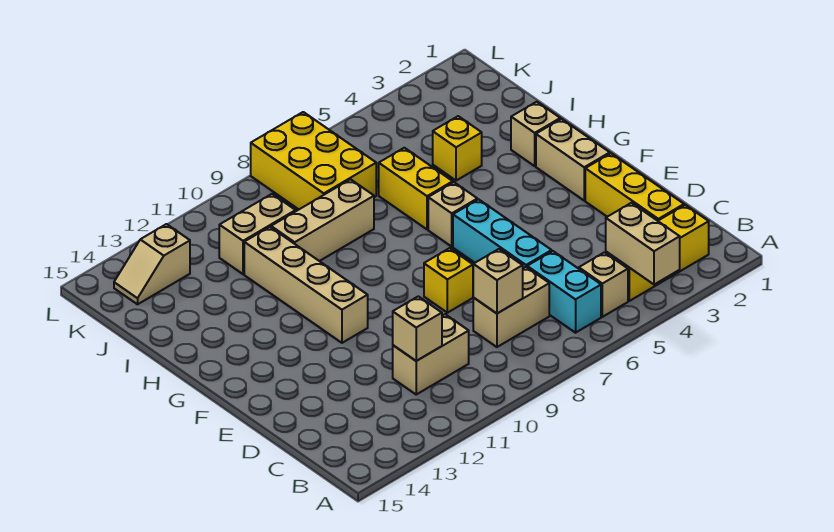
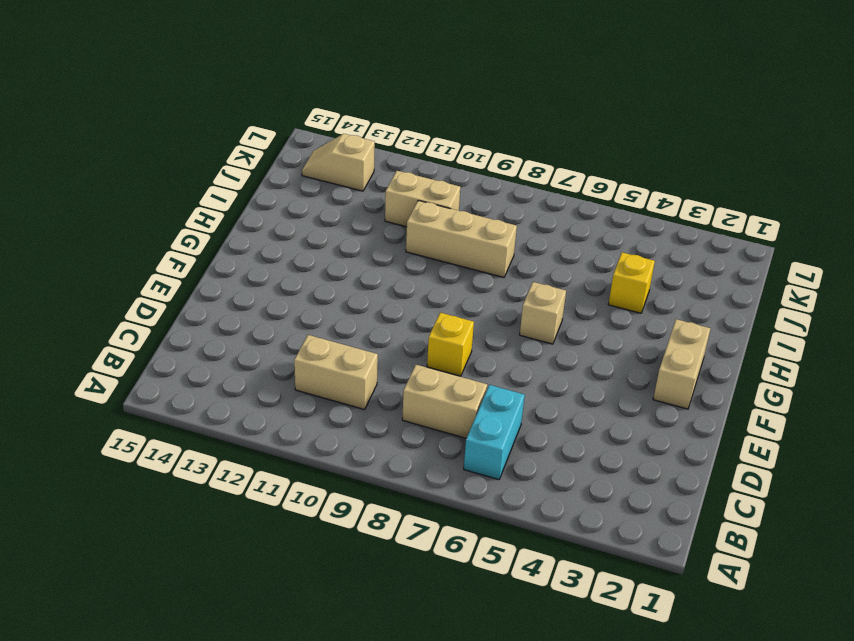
none -> yellow 1x3 brick [606,205,709,301]
none -> tan 1x1 brick [579,252,628,317]
none -> yellow 1x3 brick [585,153,684,221]

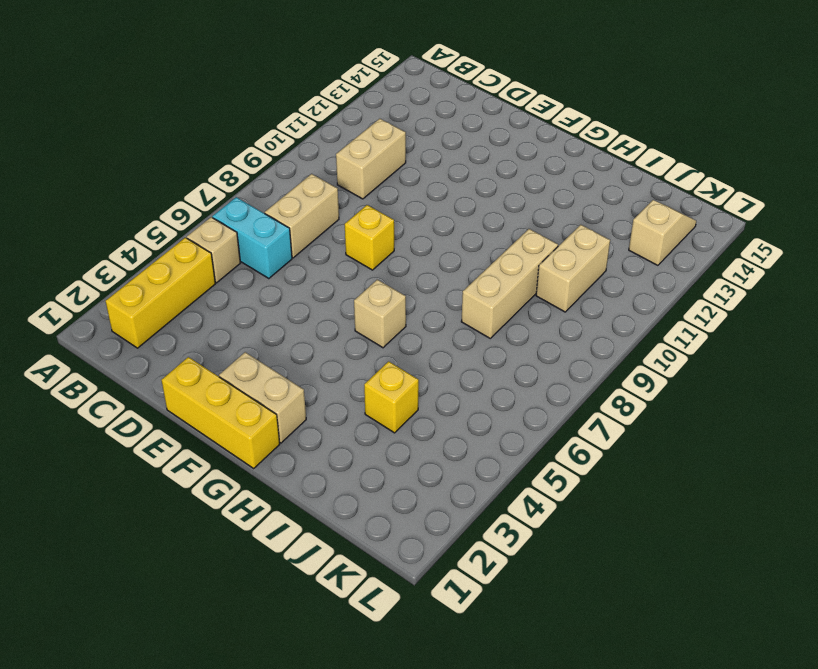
yellow 1x3 brick [162,357,280,468] -> yellow 1x3 brick moved to [585,153,684,221]
none -> cyan 1x3 brick [453,199,552,268]
none -> tan 1x4 brick [244,227,368,343]
none -> tan 1x1 brick [511,102,560,166]

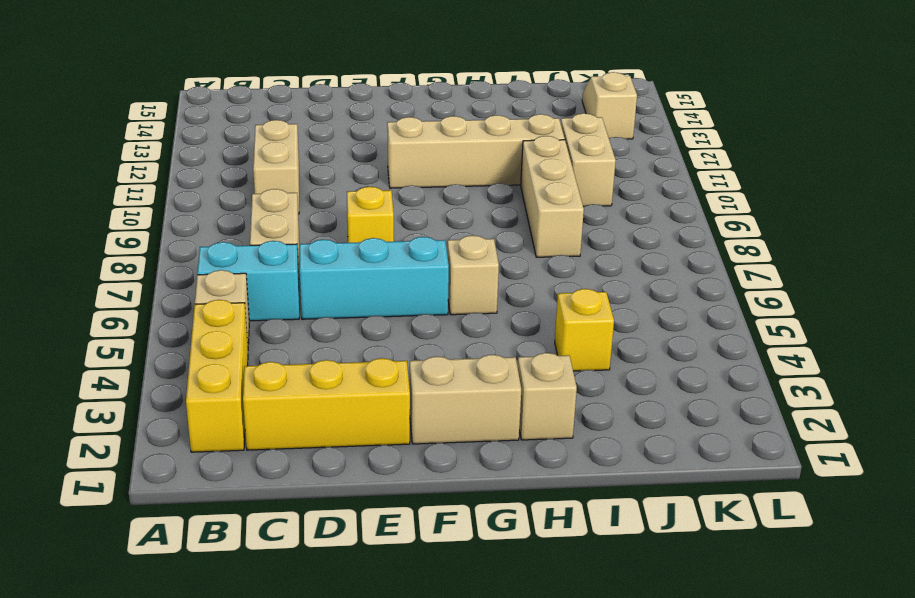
none -> yellow 1x2 brick [379,148,453,229]
none -> yellow 2x3 brick [251,112,376,209]
none -> tan 1x2 brick [606,203,680,284]

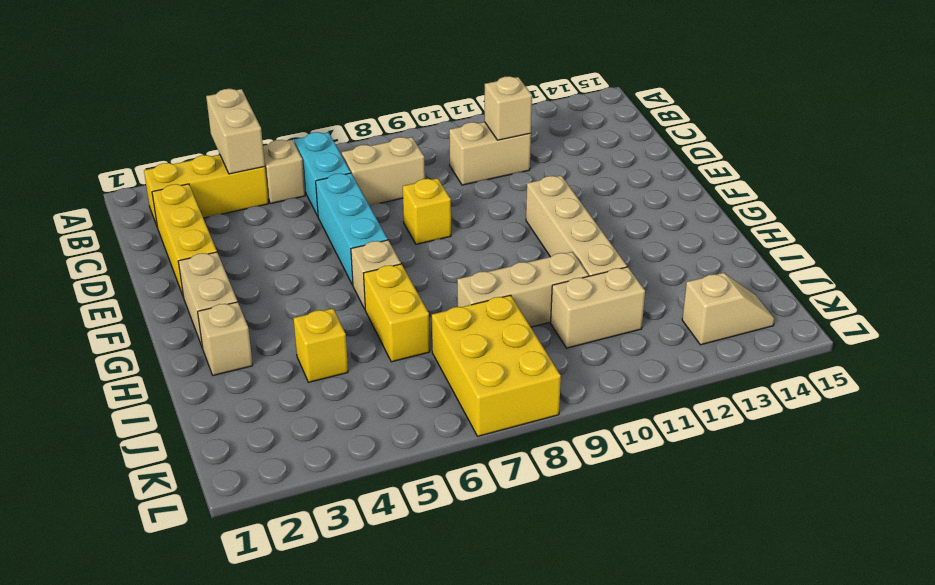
none -> tan 1x1 brick [473,249,523,313]

